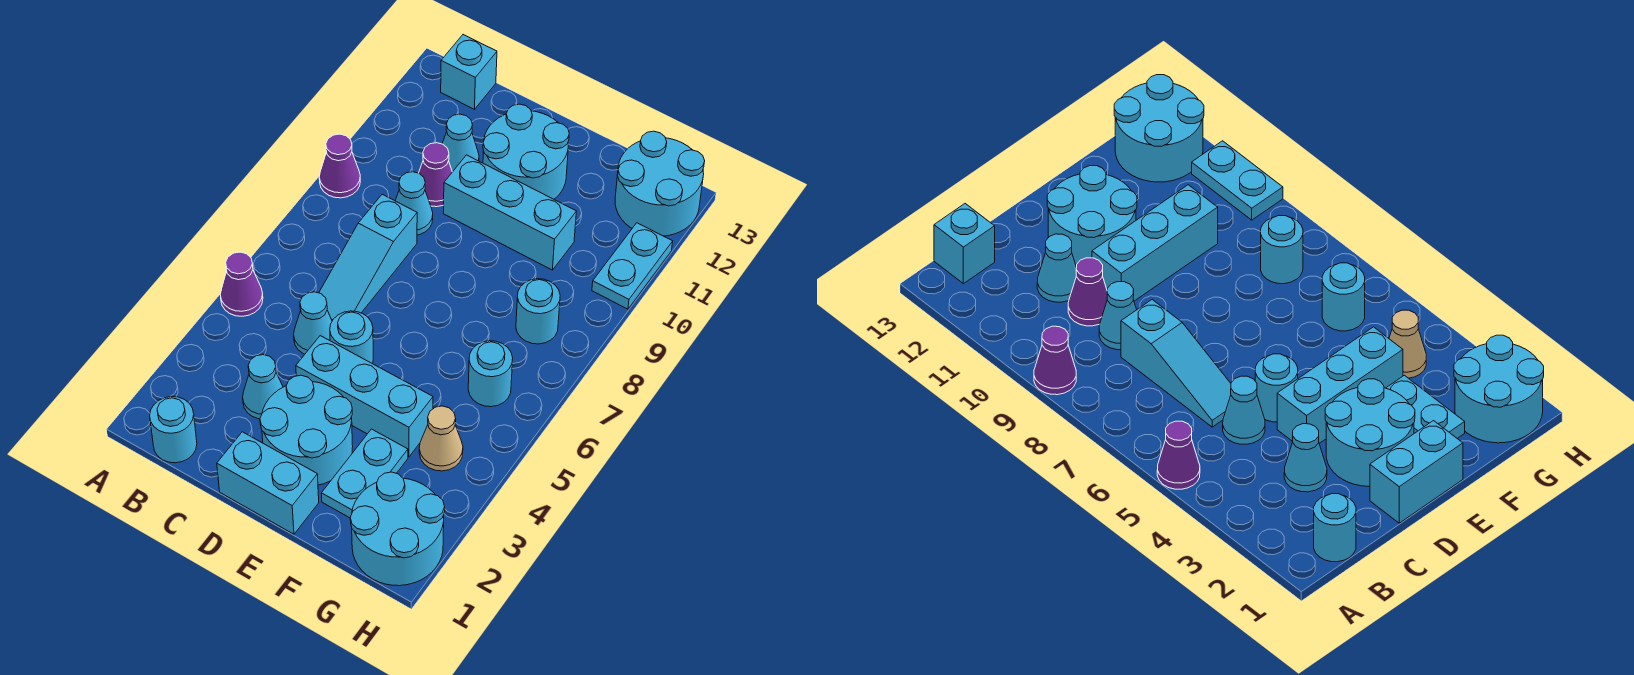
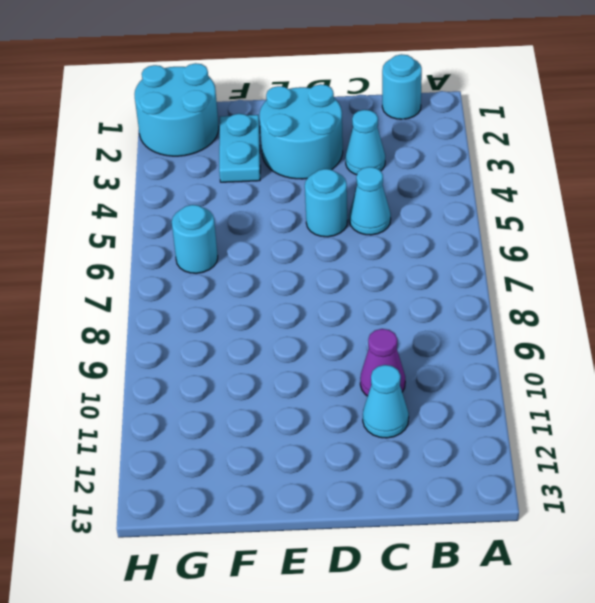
none -> purple 1x1 cone [220,252,263,316]
none -> purple 1x1 cone [319,134,360,198]
none -> cyan 1x1 brick [441,35,497,109]

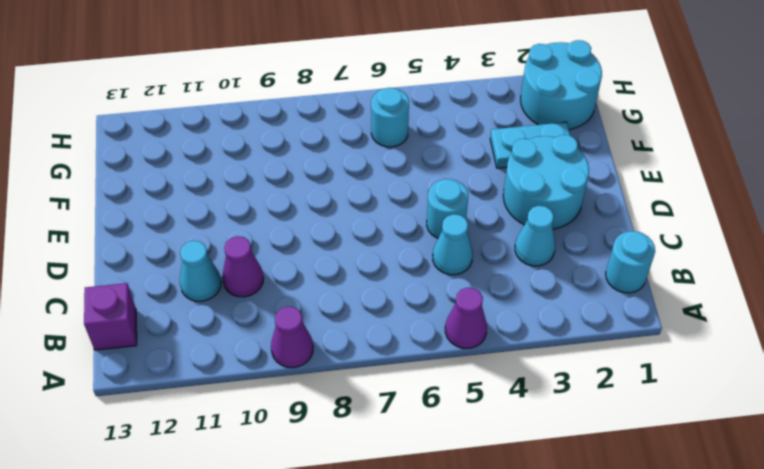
purple 1x1 brick [84,283,137,350] -> cyan 1x1 brick [441,35,497,109]
none -> cyan 1x3 slope [319,194,417,321]
none -> cyan 1x1 cone [395,172,433,235]
none -> cyan 1x2 brick [217,432,319,534]

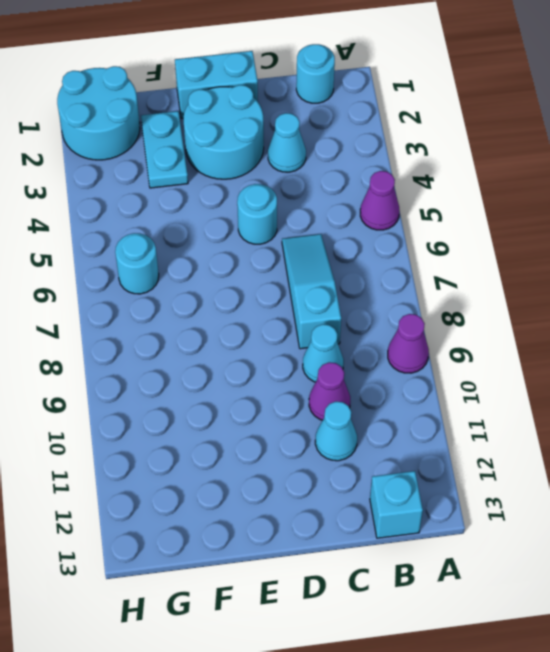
none -> cyan 1x1 cone [294,292,332,354]
none -> cyan 1x3 brick [296,336,433,457]
none -> cyan 1x3 brick [443,155,576,270]

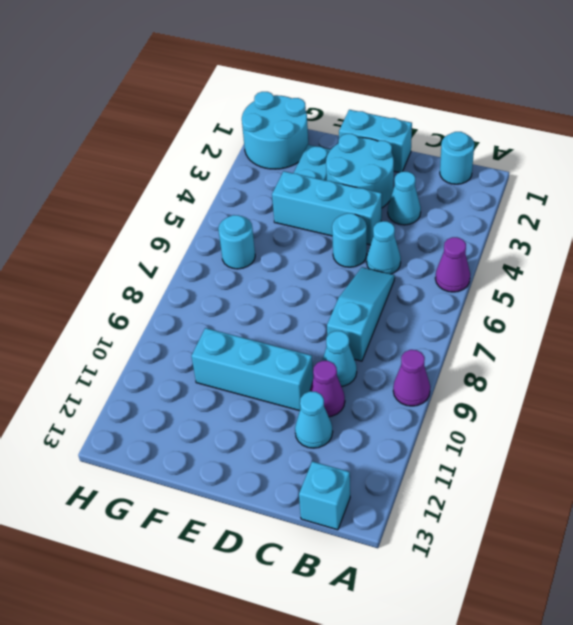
none -> cyan 2x2 round brick [483,104,569,199]
none -> tan 1x1 cone [419,406,463,471]
none -> cyan 1x1 round brick [516,279,560,344]

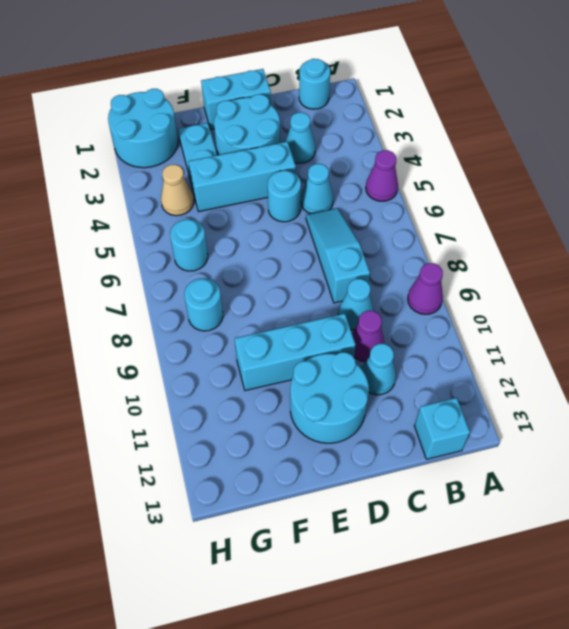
none -> cyan 2x2 round brick [615,131,705,236]
none -> cyan 1x2 plate [592,223,673,309]

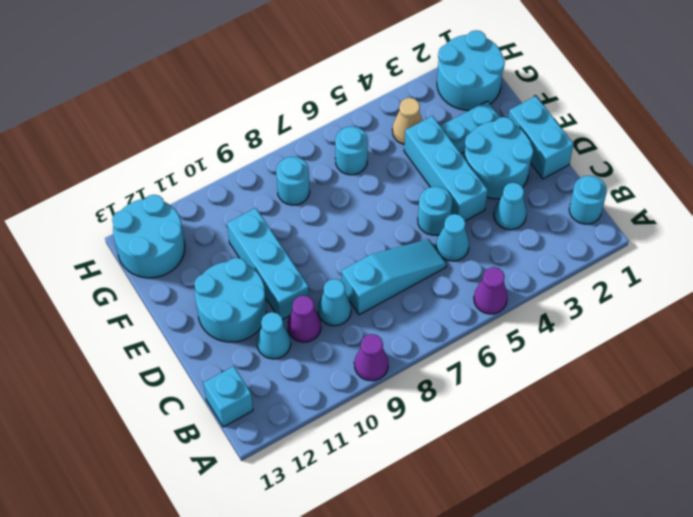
none -> cyan 1x2 plate [592,223,673,309]

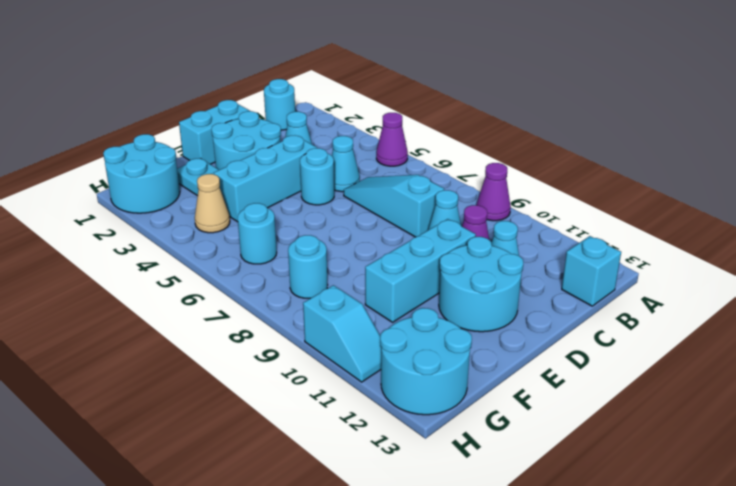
cyan 1x2 slope [303,285,381,382] -> cyan 1x2 plate [592,223,673,309]

